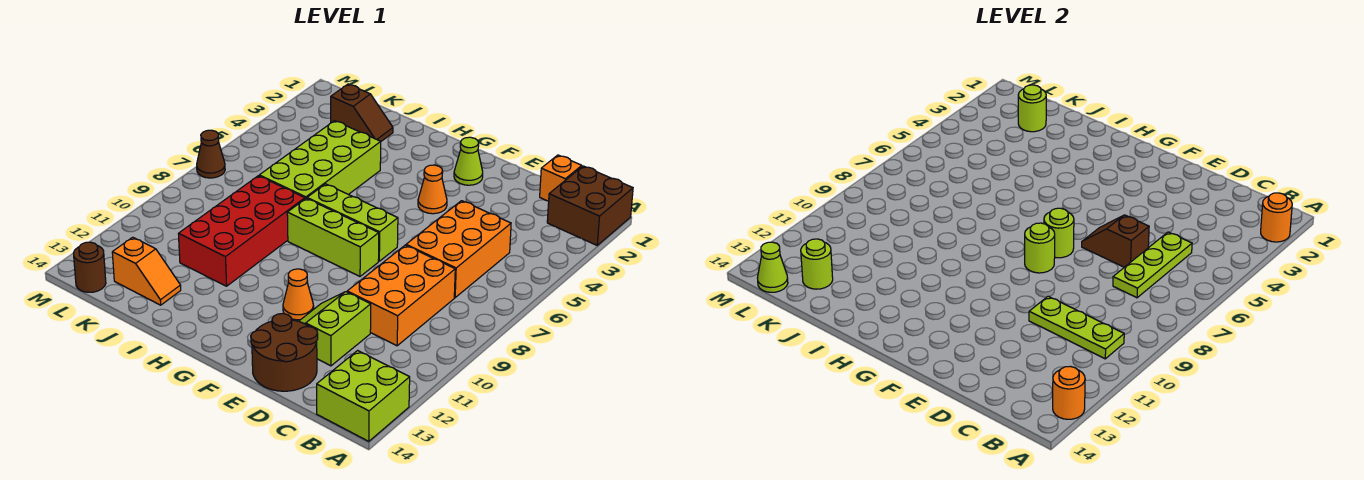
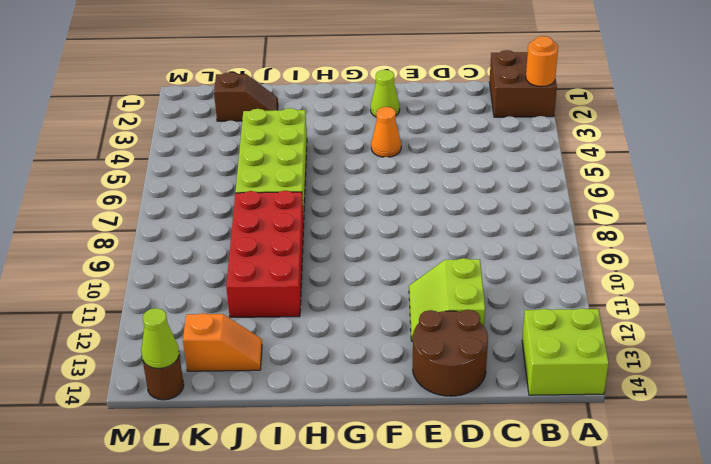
none -> orange 1x1 brick [540,155,582,201]
none -> orange 2x3 brick [406,201,511,298]
none -> orange 2x3 brick [347,245,455,346]

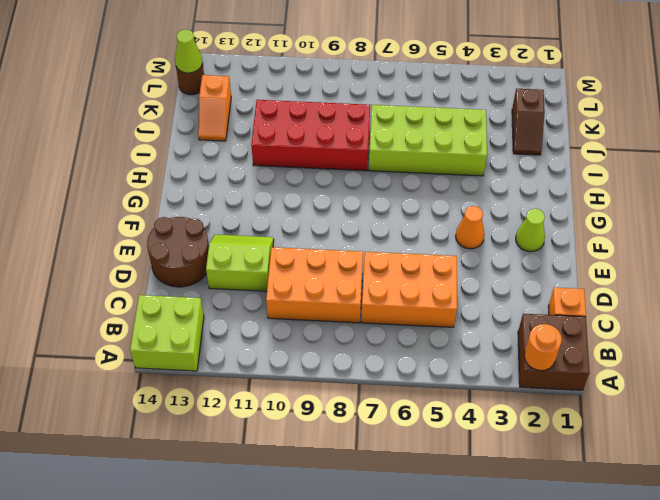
none -> lime 1x3 brick [307,184,398,261]
none -> lime 1x3 brick [287,198,379,276]
none -> orange 1x1 cone [283,269,314,320]

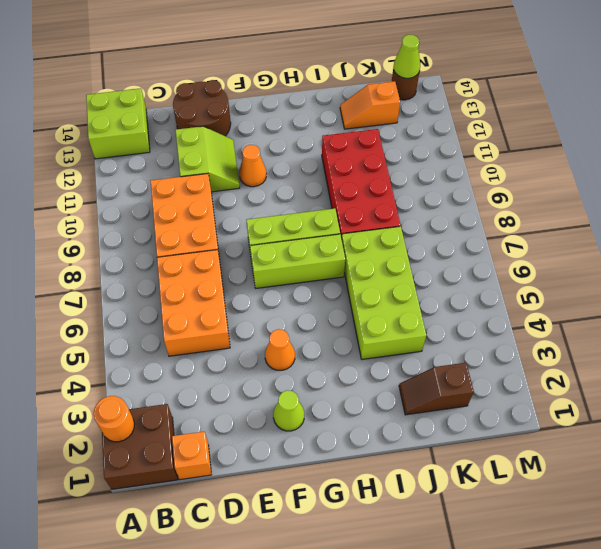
none -> brown 1x1 cone [197,130,225,178]
none -> orange 1x1 round brick [1053,366,1085,419]
none -> lime 1x3 plate [1029,296,1124,359]

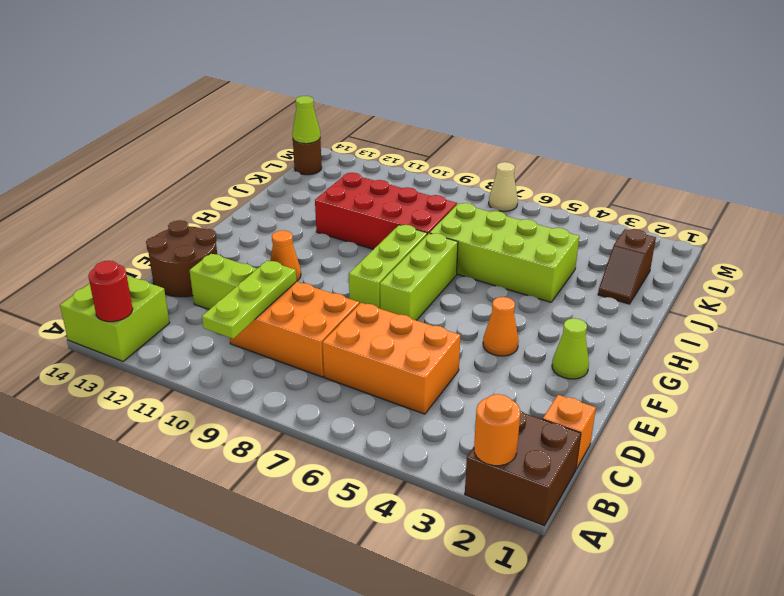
red 1x1 round brick [88,261,133,322] -> orange 1x1 round brick [1053,366,1085,419]
tan 1x1 cone [489,162,518,211] -> brown 1x1 cone [197,130,225,178]
none -> orange 1x2 slope [112,237,181,305]
none -> lime 1x3 plate [1113,232,1192,298]
none -> brown 1x2 slope [1082,215,1149,267]

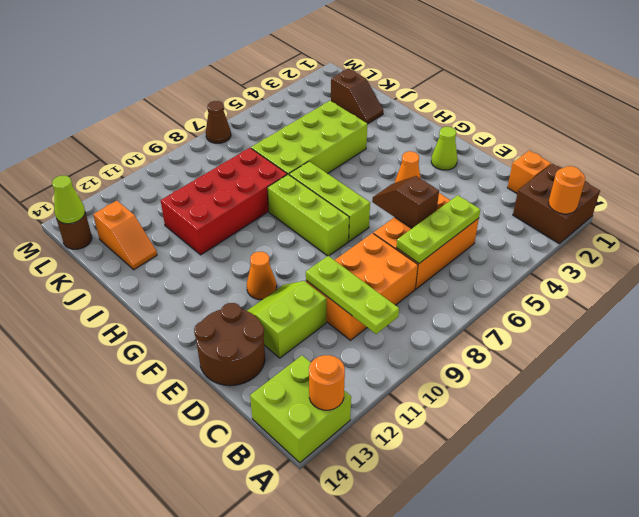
none -> lime 1x1 round brick [1044,208,1074,258]
none -> lime 1x1 round brick [1025,223,1055,273]
none -> lime 1x1 round brick [1018,85,1046,132]

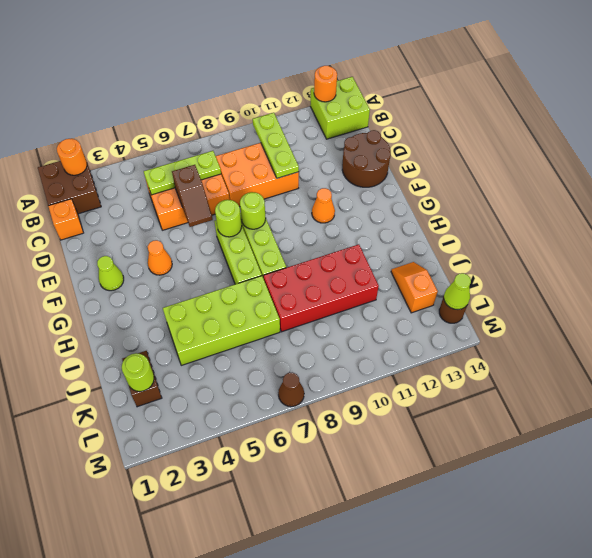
none -> lime 2x2 slope [299,292,371,366]
none -> lime 1x1 round brick [801,239,833,289]

